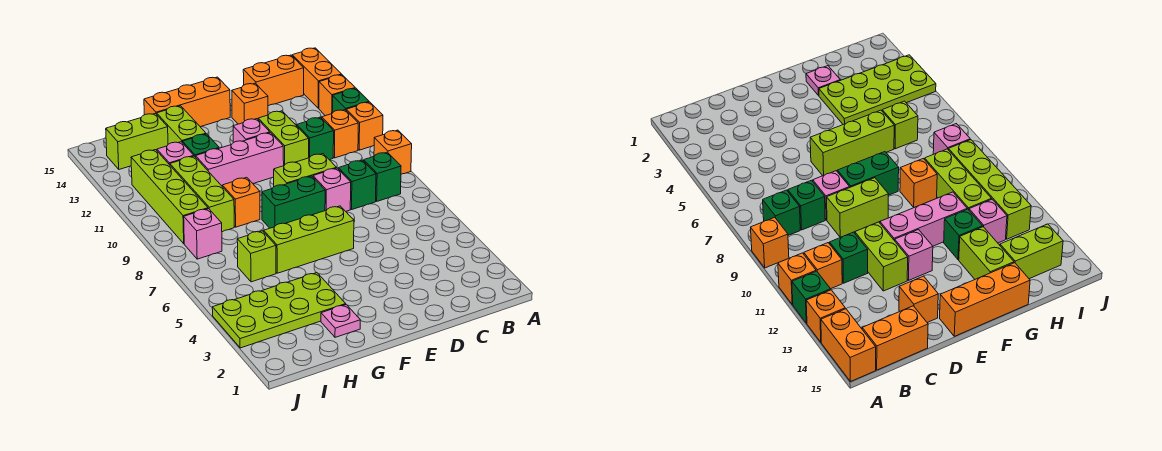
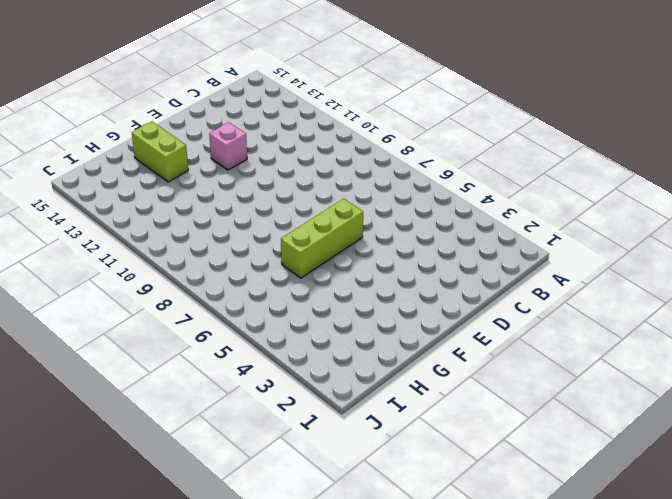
none -> orange 1x1 brick [374,130,412,174]
none -> orange 1x1 brick [346,102,383,150]
none -> green 1x1 brick [332,88,369,113]
none -> orange 1x1 brick [319,75,355,116]

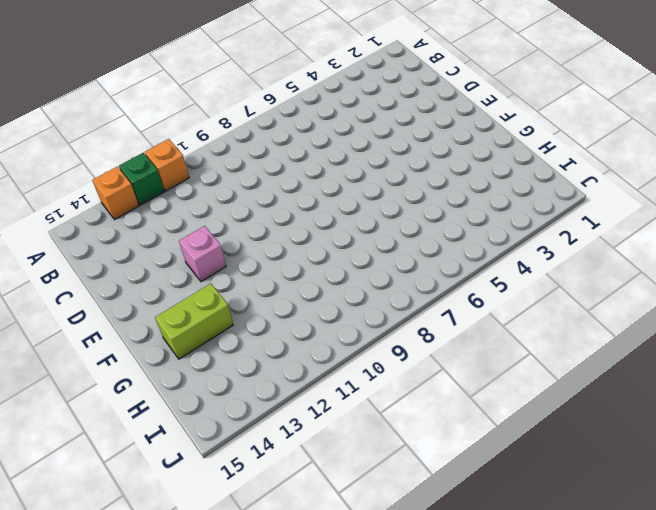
none -> orange 1x1 brick [374,130,412,174]
none -> orange 1x2 brick [292,48,342,108]
none -> green 1x1 brick [364,152,401,201]
none -> orange 1x1 brick [322,110,358,158]

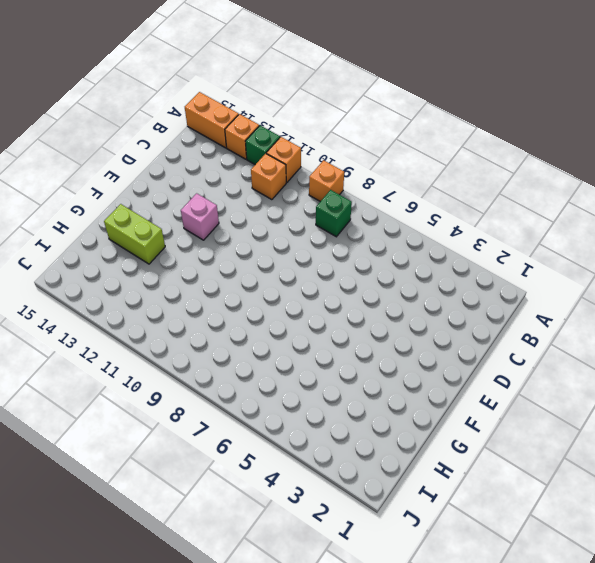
none -> orange 1x2 brick [243,55,304,106]
none -> green 1x1 brick [338,160,376,209]
none -> green 1x1 brick [297,117,334,160]
none -> pink 1x1 brick [313,168,351,211]

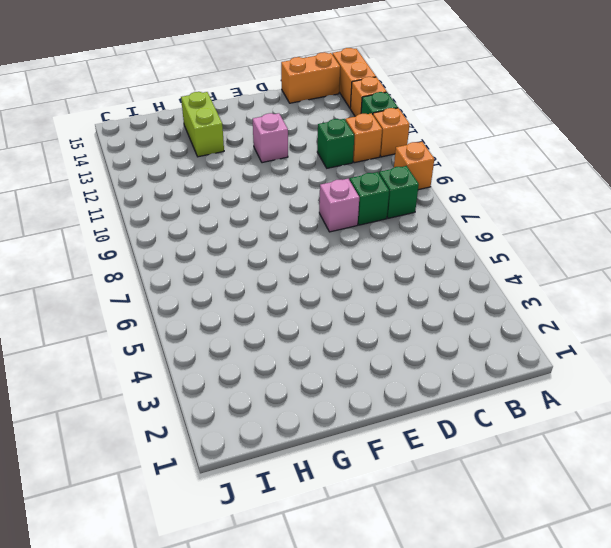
none -> lime 1x2 brick [274,154,337,187]
none -> lime 1x2 brick [258,111,309,165]
none -> orange 1x1 brick [232,83,268,124]
none -> lime 1x3 brick [264,206,354,273]

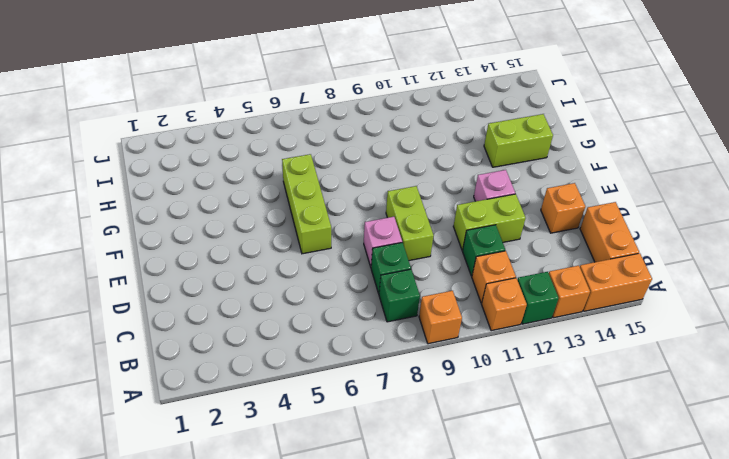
none -> green 1x2 brick [262,176,325,228]
none -> pink 1x3 brick [196,133,284,186]
none -> orange 1x3 brick [144,77,230,127]
none -> pink 1x1 plate [321,305,360,337]

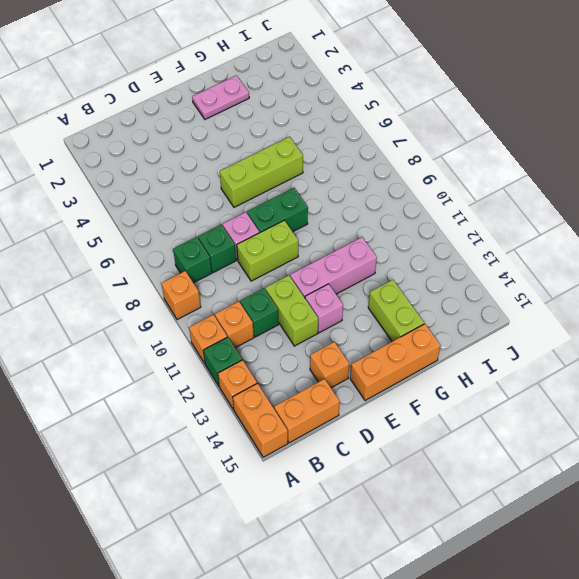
pink 1x2 plate [192,75,249,119] -> pink 1x1 plate [321,305,360,337]
none -> lime 2x4 plate [212,273,346,348]
none -> orange 1x1 brick [222,177,260,227]
none -> green 1x1 brick [183,134,219,157]
none -> lime 1x1 brick [237,231,276,282]

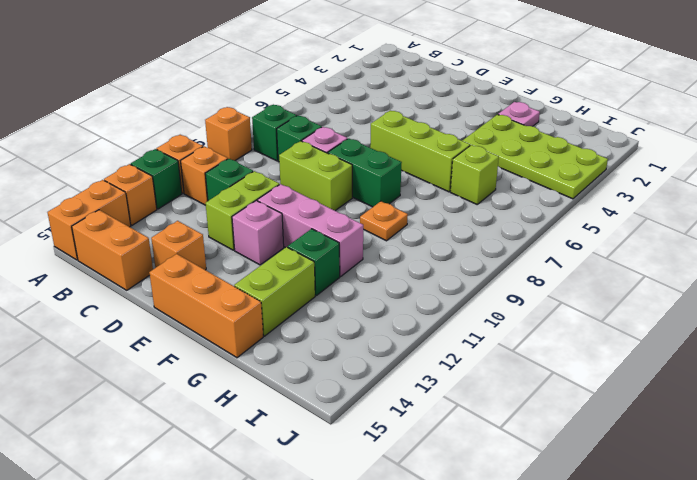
orange 1x1 plate [360,201,408,241] -> orange 1x1 brick [222,177,260,227]
none -> lime 1x3 brick [170,156,234,232]
none -> pink 1x1 brick [157,142,194,165]
none -> lime 1x2 brick [106,113,168,169]
none -> pink 1x1 brick [184,209,222,259]

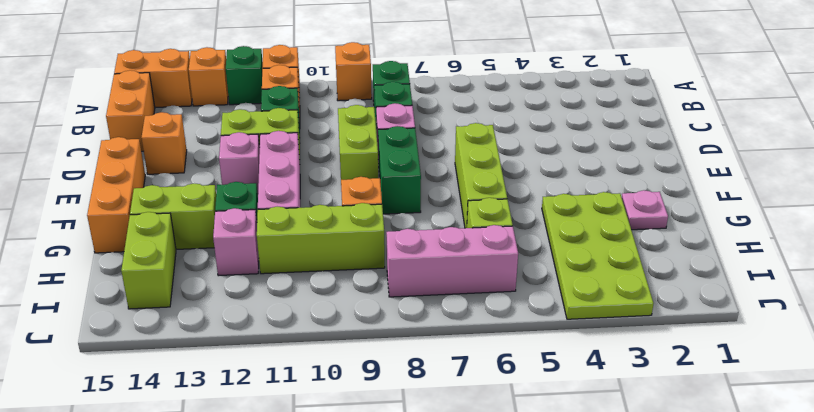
pink 1x3 brick [386,225,518,297] -> pink 1x1 brick [184,209,222,259]
none -> lime 1x4 brick [131,150,208,244]

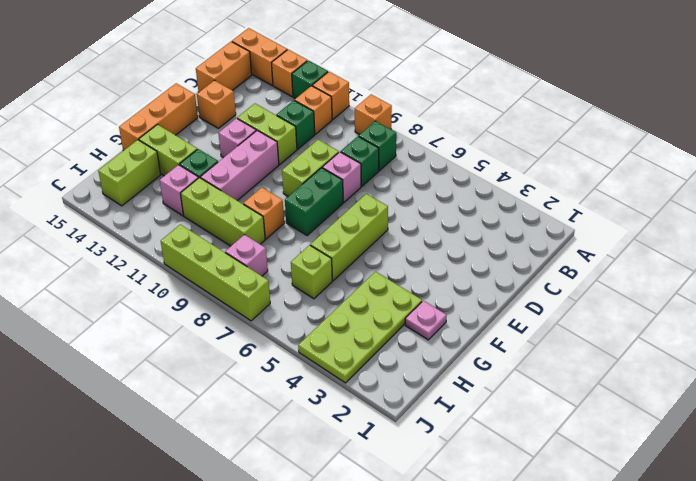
lime 1x4 brick [161,224,270,321] -> lime 1x4 brick moved to [131,150,208,244]

